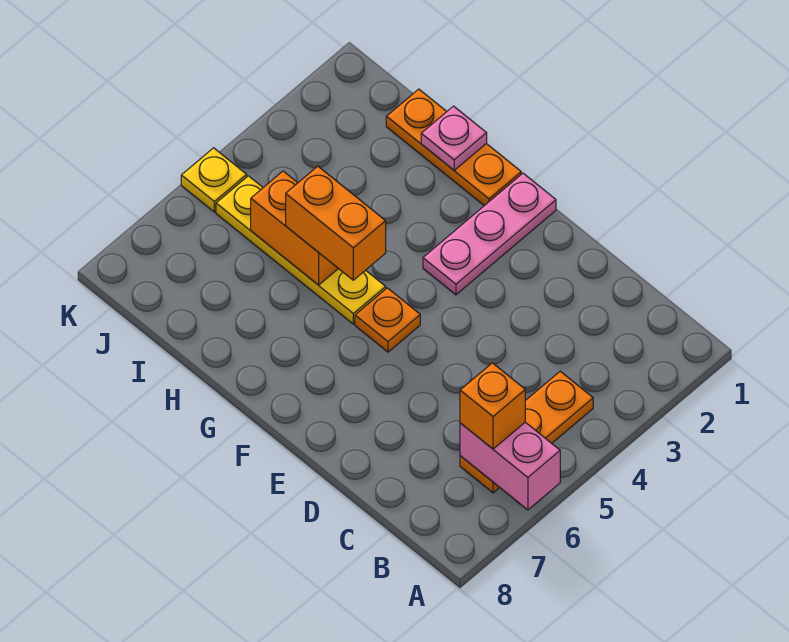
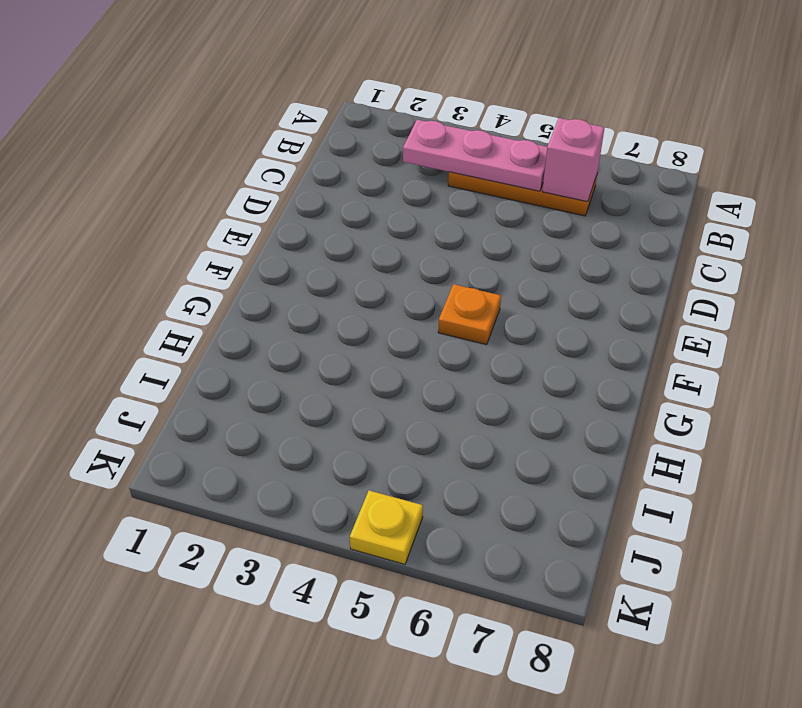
pink 1x3 plate [403,120,547,191] -> pink 1x3 plate moved to [423,173,556,295]
pink 1x1 brick [542,118,604,202] -> pink 1x2 brick [460,422,560,510]
none -> orange 1x3 plate [386,89,521,206]
none -> yellow 1x4 plate [216,176,386,324]

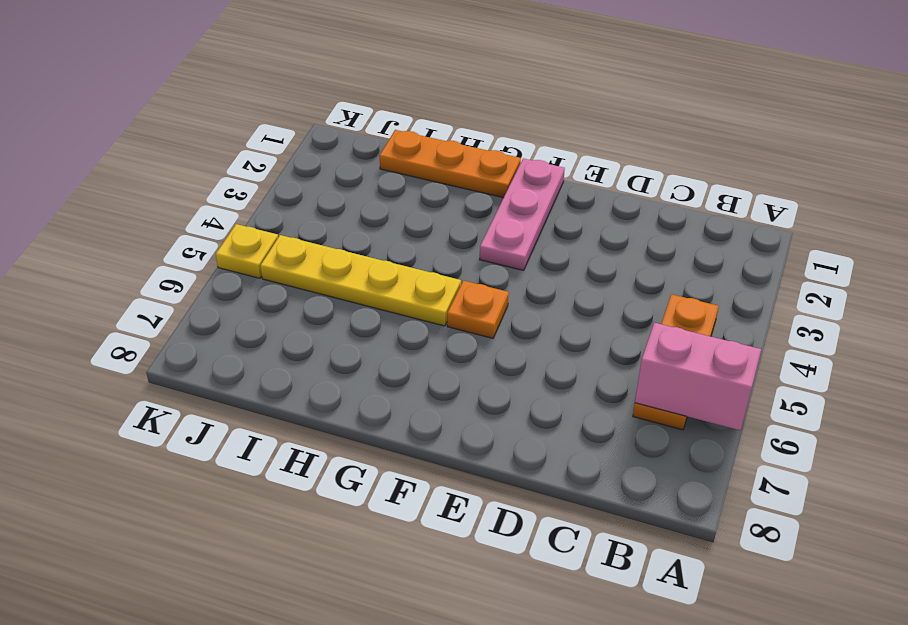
none -> pink 1x1 plate [421,106,487,170]
none -> orange 1x2 brick [251,171,338,285]

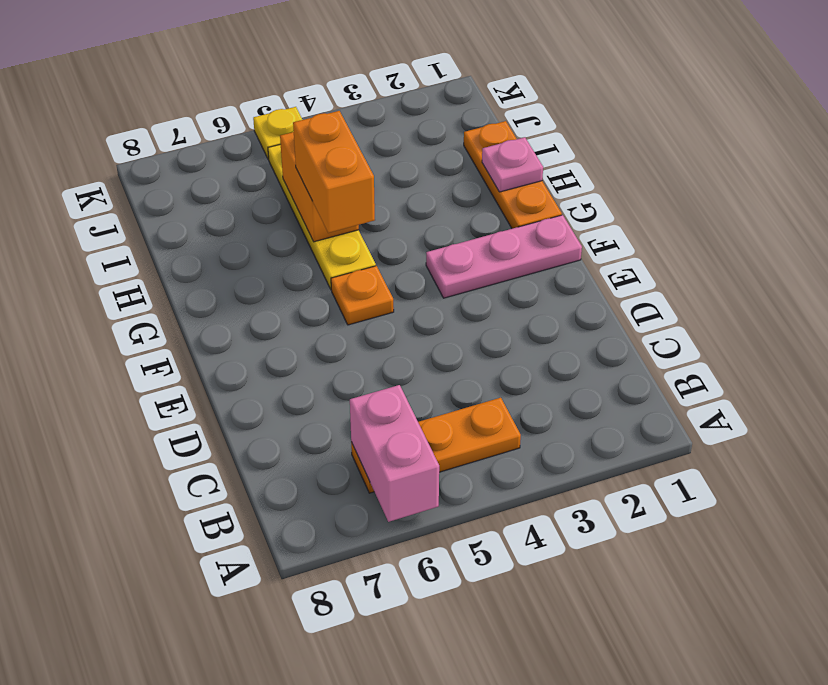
none -> orange 1x1 brick [460,363,525,449]

